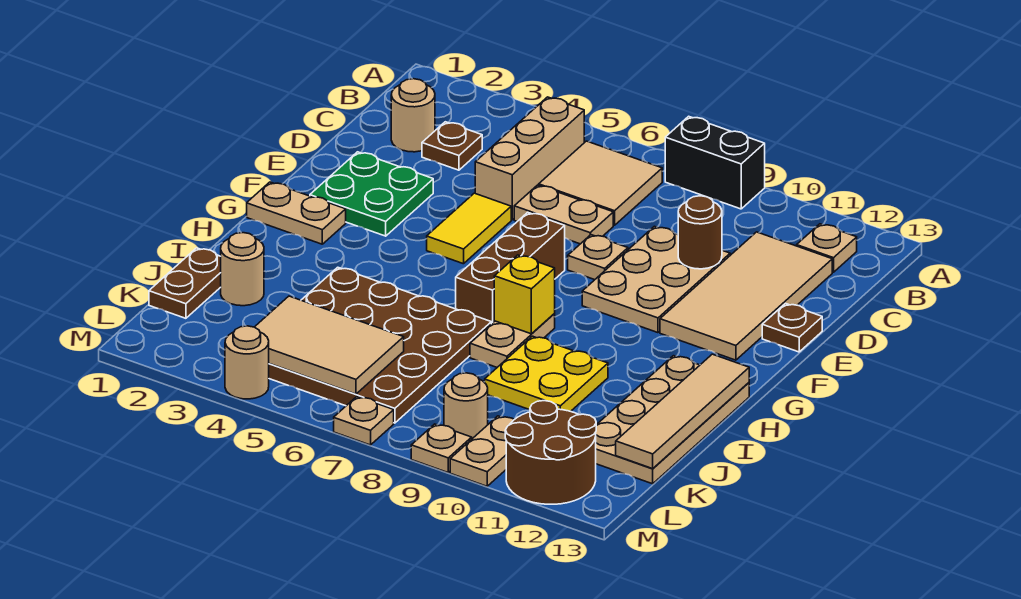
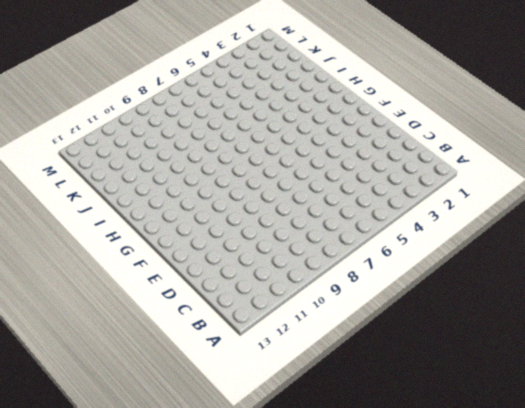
none -> black 1x2 brick [665,116,765,209]
none -> tan 1x3 brick [475,97,584,220]
none -> tan 2x2 tile [539,141,662,225]
none -> tan 1x1 plate [797,224,857,272]

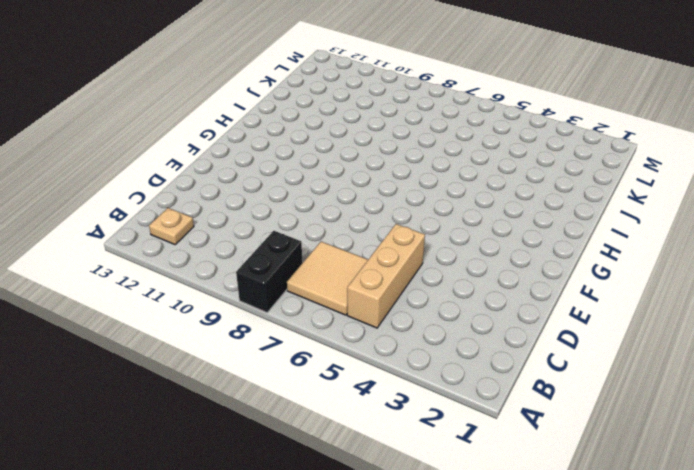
black 1x2 brick [236,231,302,312] -> black 1x2 brick turned to [665,116,765,209]
none -> tan 1x1 round brick [391,79,435,152]
none -> brown 1x1 plate [422,122,482,170]
none -> tan 2x4 tile [660,232,832,360]
none -> tan 1x2 plate [514,185,613,244]

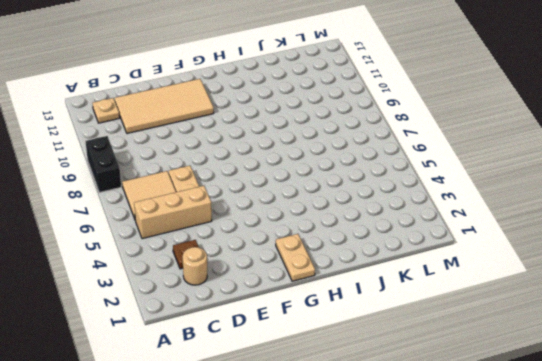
none -> tan 2x3 plate [582,226,730,333]
none -> green 2x2 plate [310,152,433,236]
none -> yellow 1x2 tile [427,193,511,264]
none -> tan 1x1 plate [568,235,628,280]

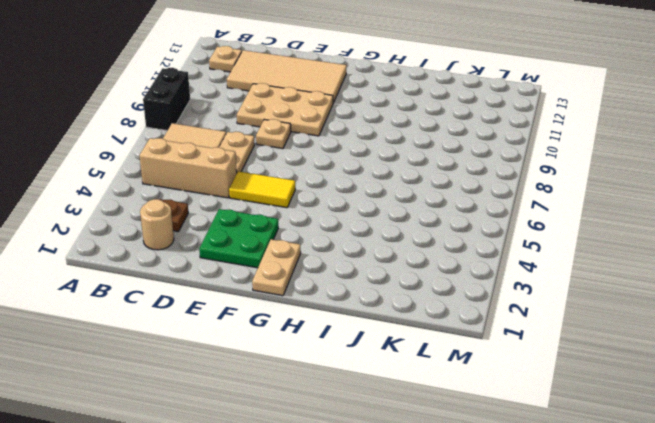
none -> brown 1x1 plate [762,304,822,352]
none -> brown 1x3 brick [456,212,565,324]
none -> tan 1x2 plate [470,314,555,367]
none -> tan 2x4 plate [596,356,749,484]

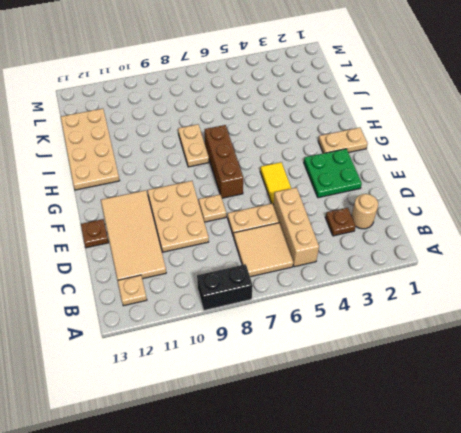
none -> brown 4x4 plate [269,267,491,423]
none -> yellow 2x2 plate [485,336,608,411]
none -> brown 1x2 plate [149,248,221,318]
none -> tan 1x1 round brick [221,233,264,306]

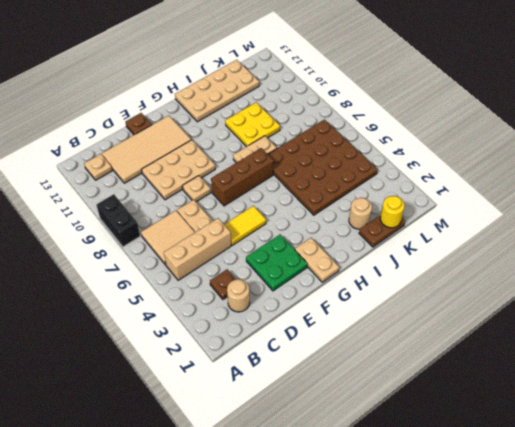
yellow 1x1 round brick [380,196,405,228] -> none
none -> tan 1x1 round brick [444,373,488,439]
none -> tan 1x2 plate [450,416,514,486]
none -> brown 2x2 round brick [505,400,596,504]
none -> tan 1x1 round brick [225,326,269,399]

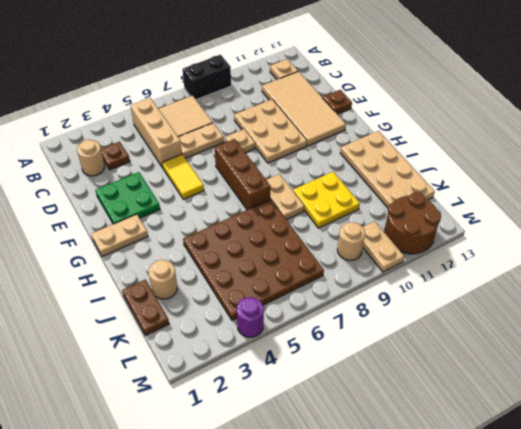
purple 1x1 round brick [237,297,264,337] -> tan 1x1 round brick [225,326,269,399]
none -> tan 1x1 plate [334,397,394,445]
none -> tan 1x1 plate [411,424,472,472]
none -> brown 1x1 round brick [678,196,722,269]
none -> yellow 1x1 brick [494,255,555,334]

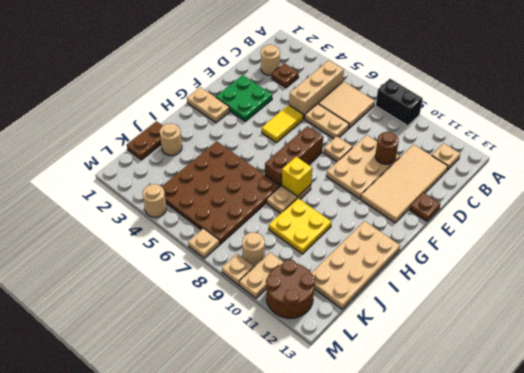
none -> tan 1x4 tile [616,354,749,469]
none -> tan 2x3 tile [255,296,404,394]

